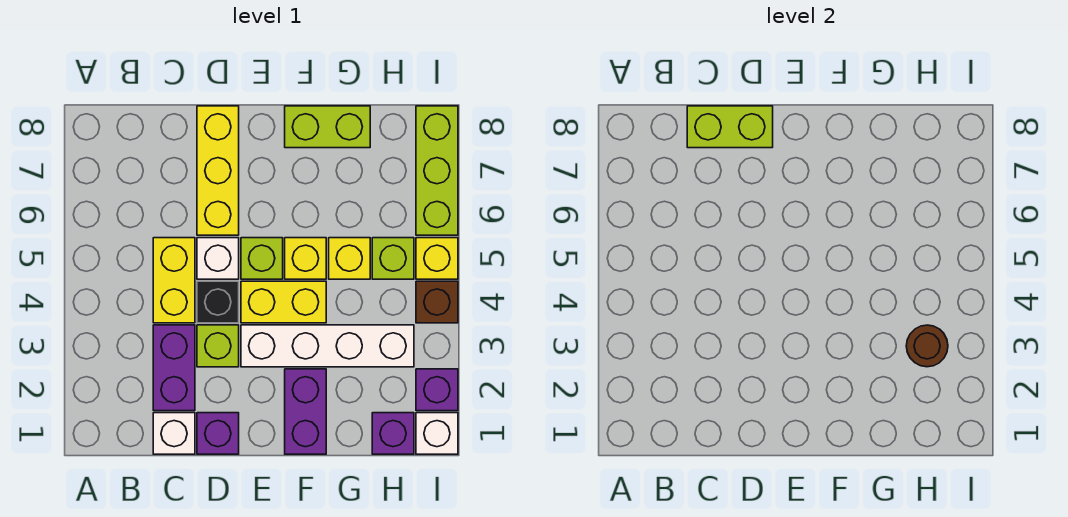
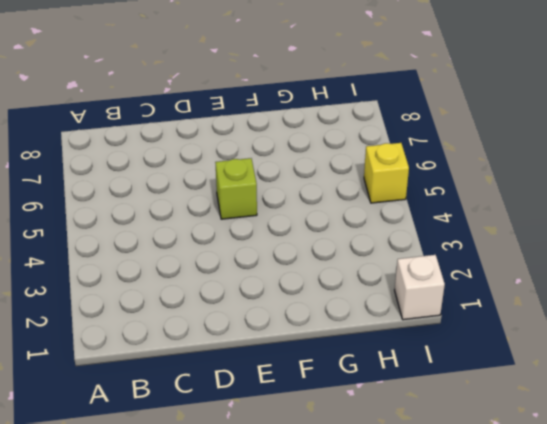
none -> white 1x1 brick [153,413,195,454]
none -> purple 1x2 brick [153,325,195,411]
none -> yellow 1x2 brick [153,238,195,323]

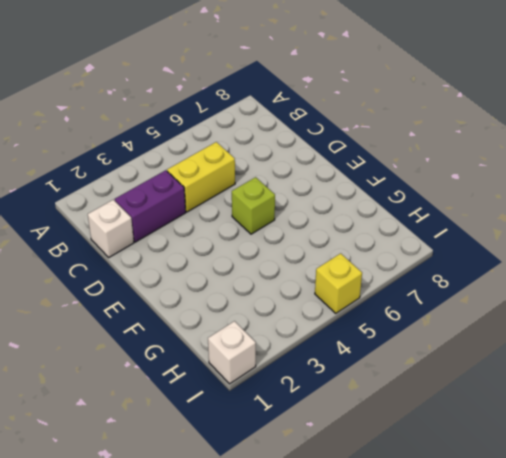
none -> purple 1x1 brick [197,413,239,454]
none -> lime 1x1 brick [197,325,239,367]
none -> black 1x1 brick [197,281,239,323]

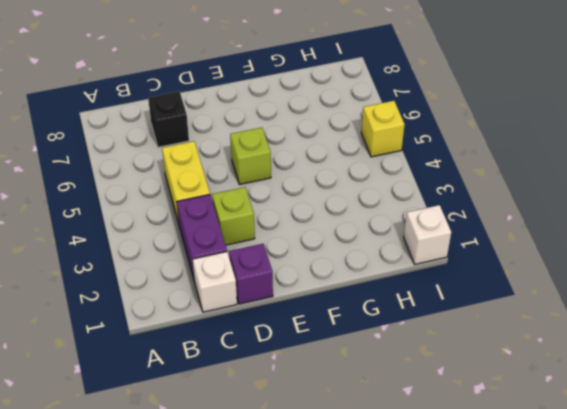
black 1x1 brick [148,91,189,147] -> black 1x1 brick moved to [197,281,239,323]
none -> white 1x1 brick [197,238,239,279]
none -> yellow 1x3 brick [197,106,239,235]
none -> white 1x4 brick [241,325,414,367]

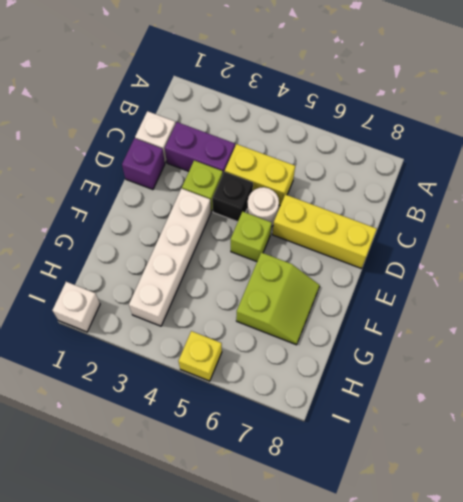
white 1x1 round brick [247,187,279,227] -> white 1x1 brick [197,238,239,279]
lime 2x2 slope [236,252,320,345] -> none
none -> yellow 1x2 brick [241,281,326,323]
none -> purple 1x2 brick [285,369,326,454]
none -> yellow 1x1 brick [285,238,326,279]

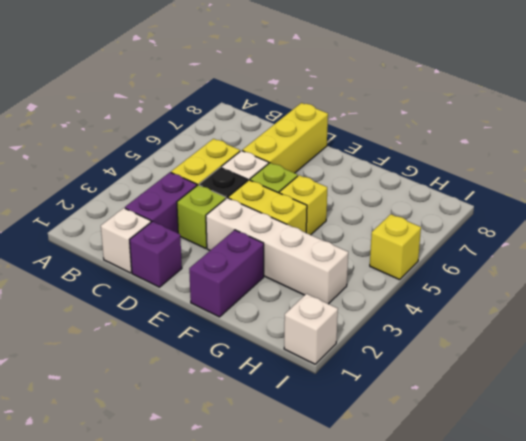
none -> lime 1x2 brick [285,106,370,148]
none -> yellow 1x1 brick [329,238,370,279]
none -> purple 1x1 brick [372,413,414,454]

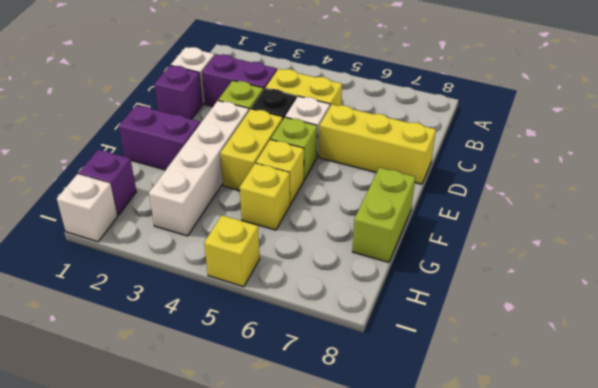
none -> lime 1x1 brick [372,238,414,279]
none -> purple 1x1 brick [416,369,458,411]
none -> brown 1x1 brick [416,281,458,323]

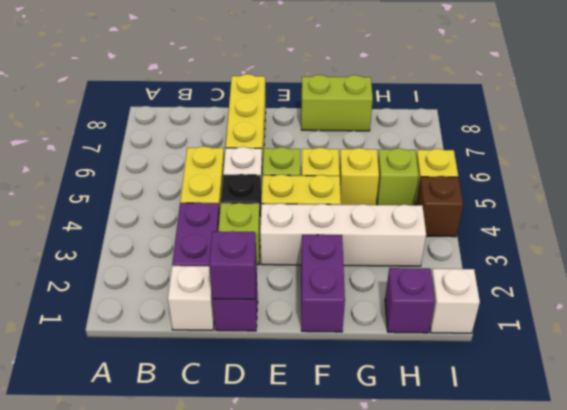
purple 1x1 brick [209,231,257,299] -> purple 1x1 brick moved to [416,369,458,411]
none -> lime 1x3 brick [416,106,458,235]
none -> lime 1x2 brick [687,106,773,148]
none -> brown 1x1 round brick [906,325,948,367]

